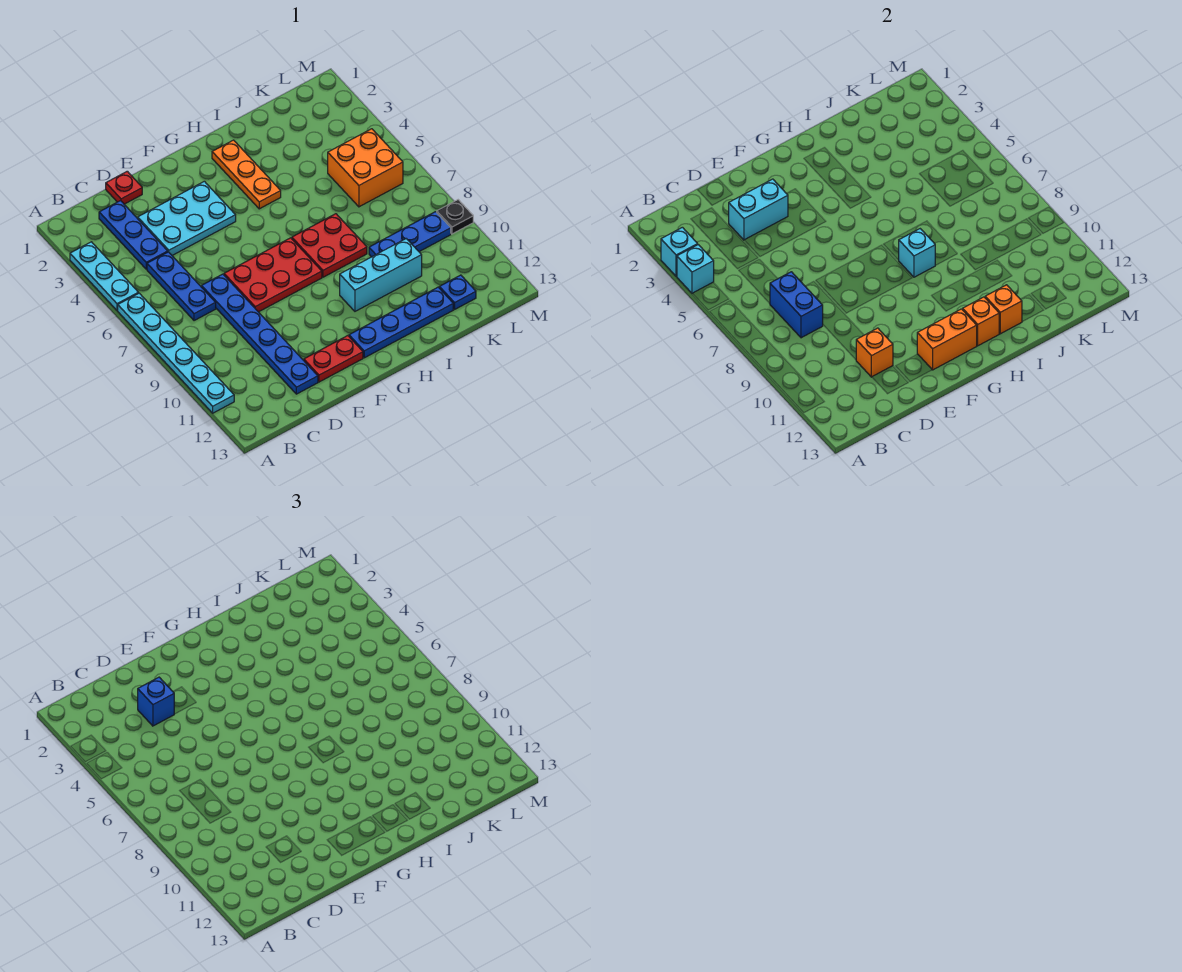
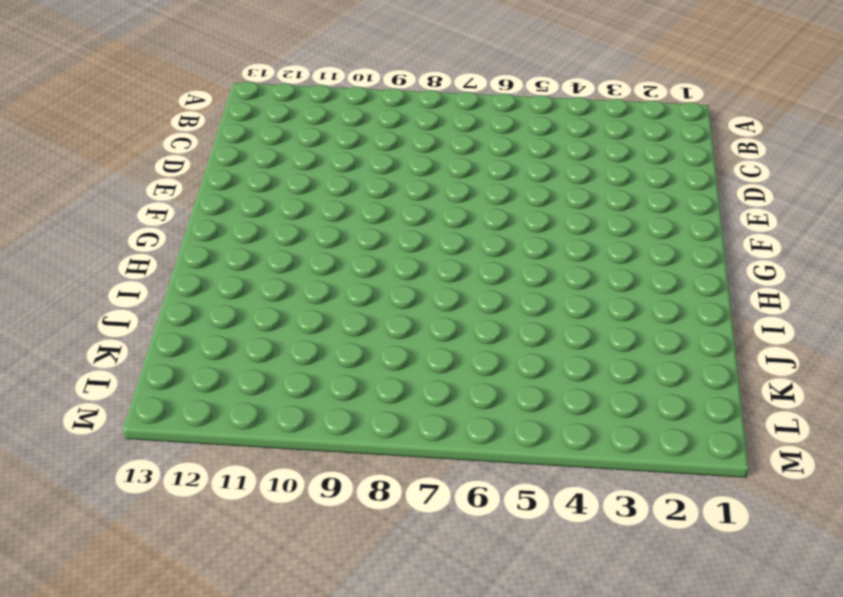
none -> cyan 1x3 plate [70,242,138,310]
none -> cyan 1x6 plate [118,293,234,413]
none -> blue 1x3 plate [99,201,168,269]

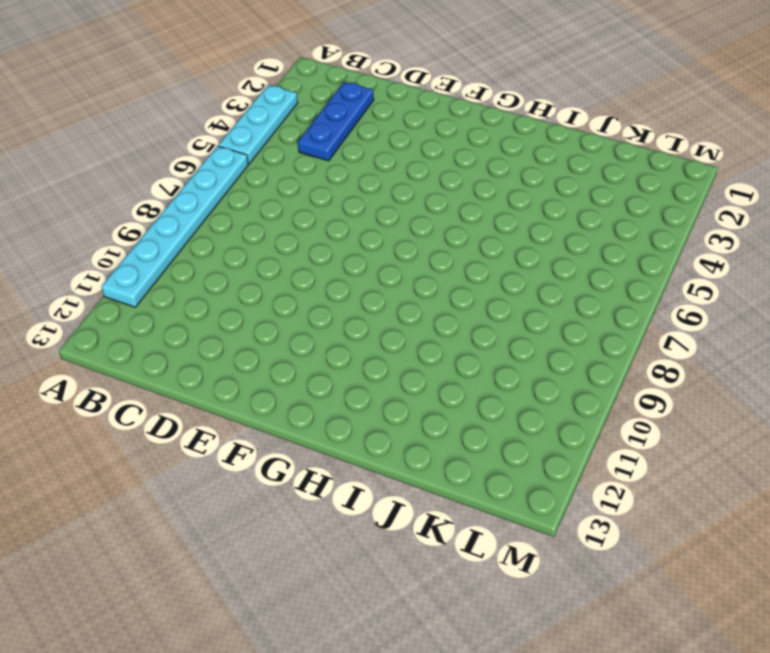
none -> blue 1x3 plate [147,252,216,321]
none -> red 1x1 plate [106,171,142,204]
none -> cyan 2x3 plate [138,181,236,255]

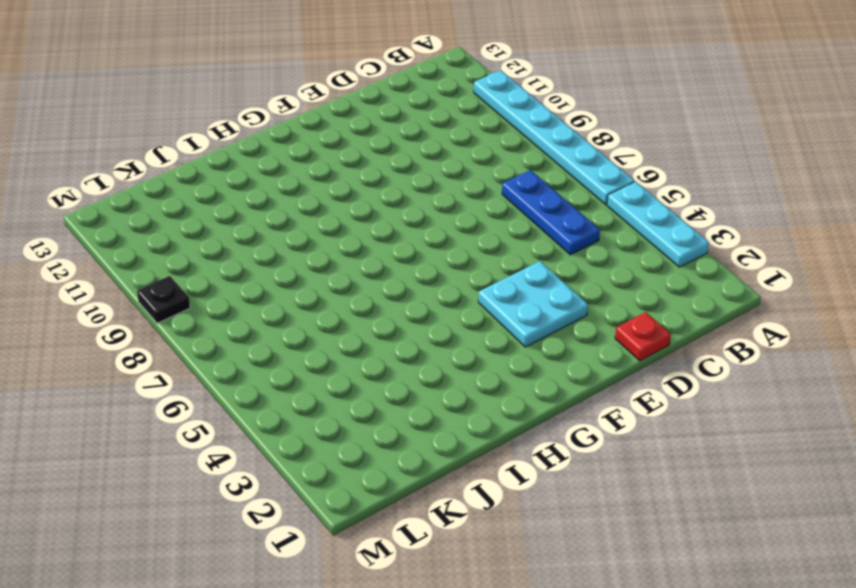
cyan 2x2 plate [478,261,588,347] -> cyan 2x3 plate [138,181,236,255]
none -> blue 1x3 plate [99,201,168,269]
none -> blue 1x6 plate [201,274,318,394]
none -> red 2x3 plate [224,238,322,312]

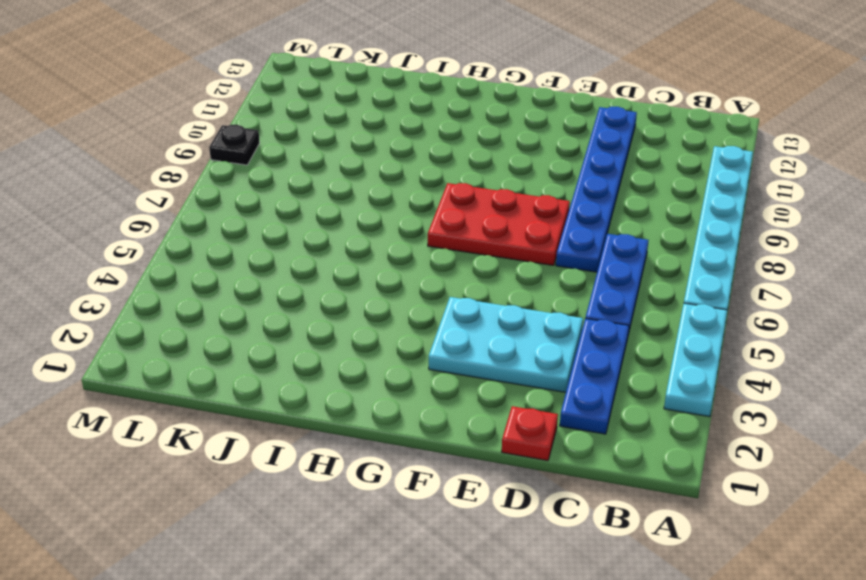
none -> red 1x2 plate [304,336,363,382]
none -> blue 1x4 plate [349,287,453,358]
none -> orange 1x3 plate [212,140,281,209]

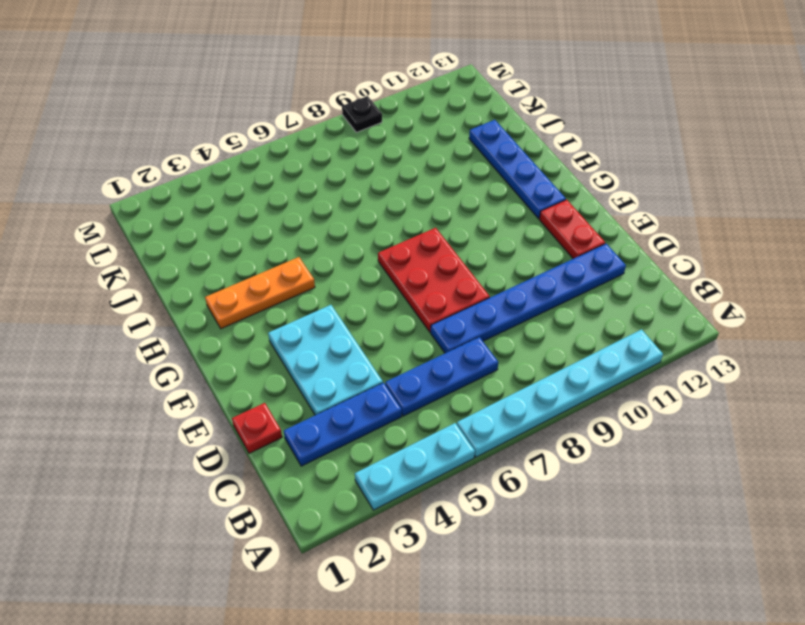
none -> red 2x2 plate [292,214,367,277]
none -> cyan 1x3 brick [340,239,422,311]
none -> blue 1x3 plate [369,212,451,257]

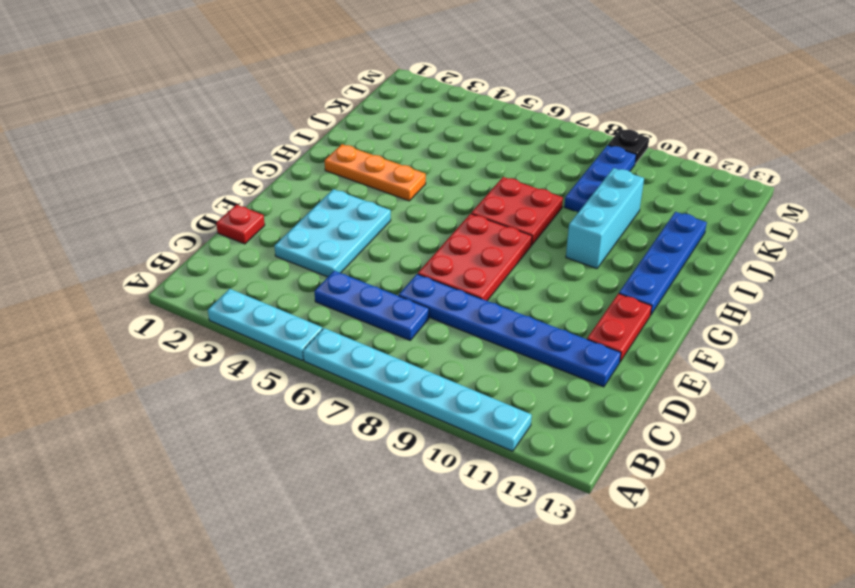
none -> blue 1x3 plate [99,201,168,269]
none -> orange 2x2 brick [328,129,403,207]
none -> blue 1x1 plate [439,275,476,309]

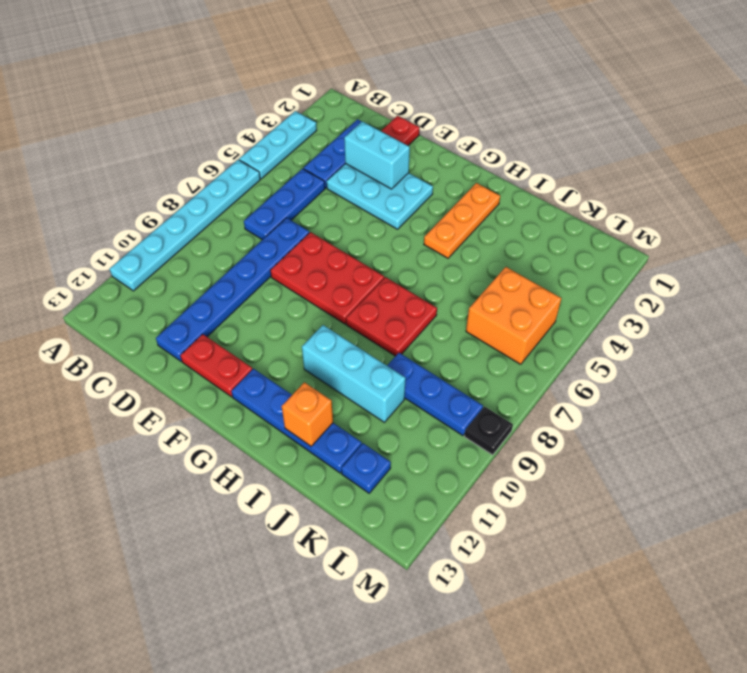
none -> cyan 1x1 brick [661,227,698,276]
none -> cyan 1x1 brick [677,245,714,294]
none -> blue 1x2 brick [770,272,823,338]

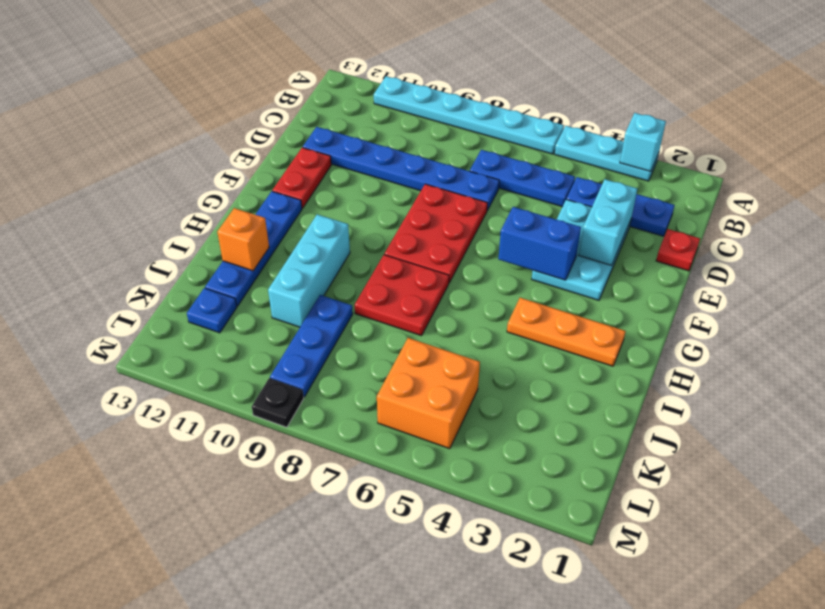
blue 1x2 brick [498,207,581,280] -> blue 1x2 brick moved to [770,272,823,338]
none -> cyan 1x1 brick [677,245,714,294]
none -> orange 1x1 brick [856,328,893,377]
none -> orange 1x2 brick [917,309,977,370]

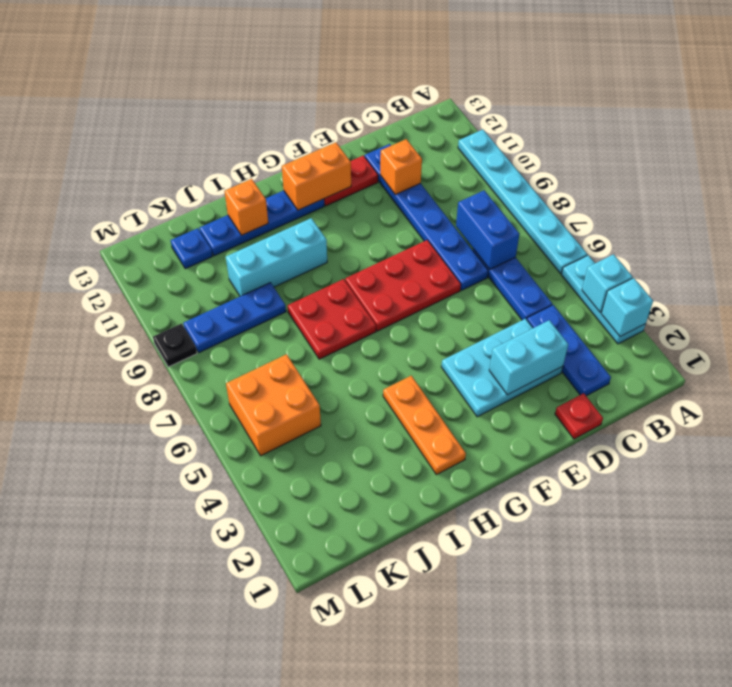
none -> cyan 1x1 brick [899,229,935,277]
none -> orange 1x1 brick [963,297,999,346]
none -> blue 1x1 brick [138,677,174,726]

